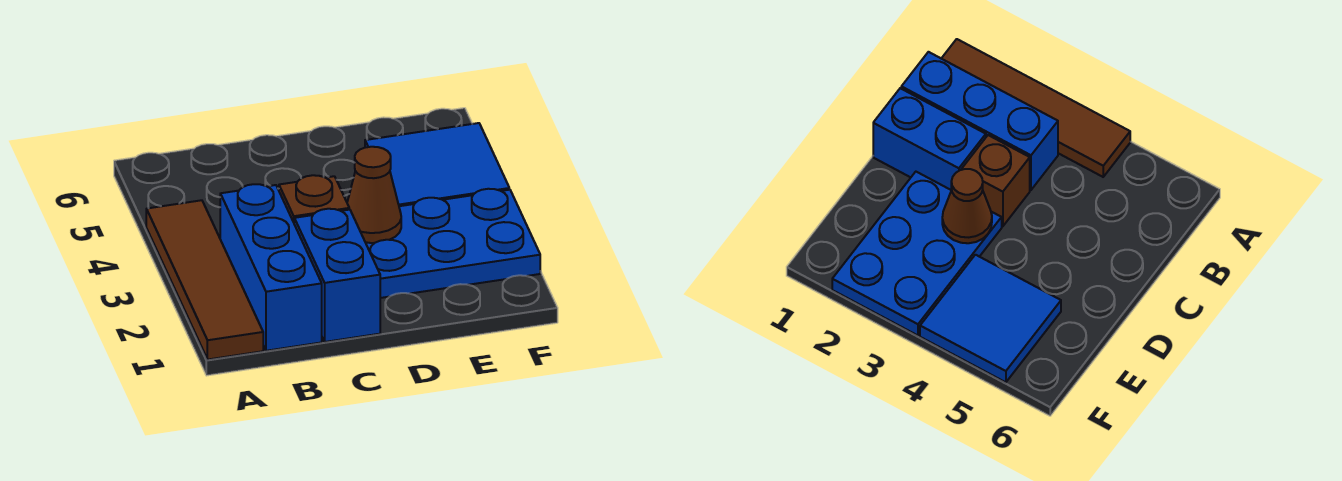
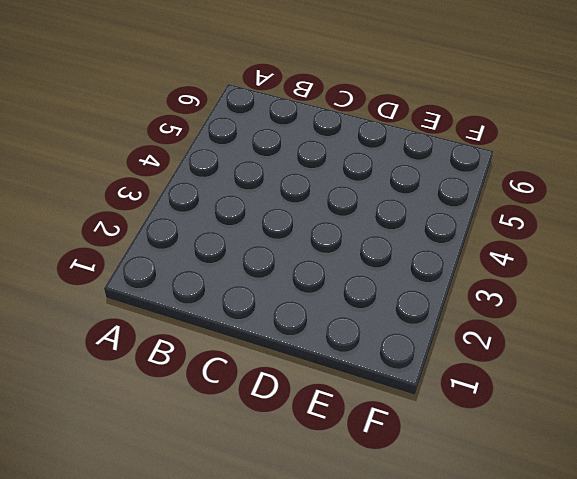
none -> brown 1x4 tile [146,200,263,359]
none -> blue 1x3 brick [220,184,322,351]

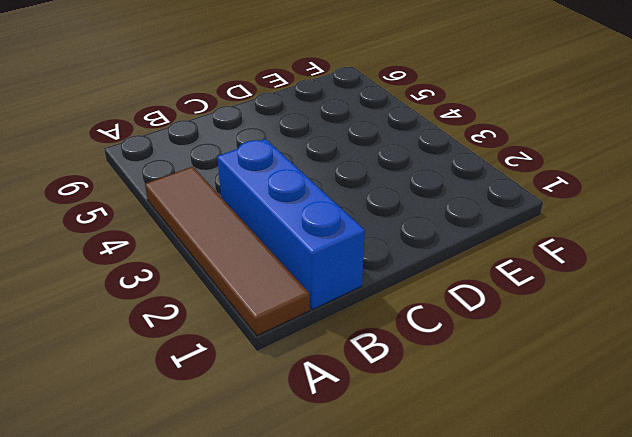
none -> blue 1x2 brick [294,209,380,342]
none -> brown 1x1 brick [279,175,349,222]

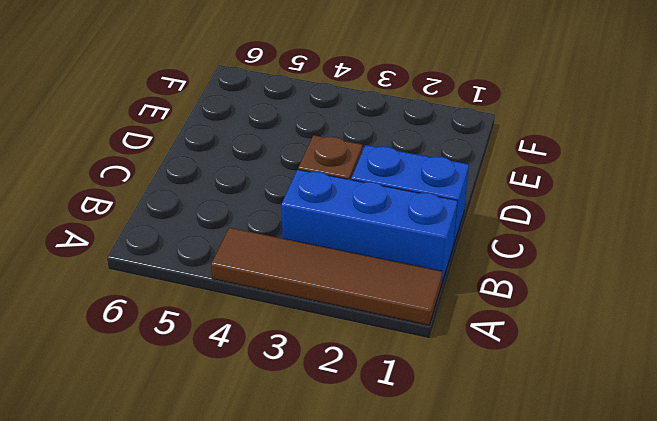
none -> blue 2x3 plate [366,189,540,298]
none -> blue 2x2 tile [365,123,509,206]

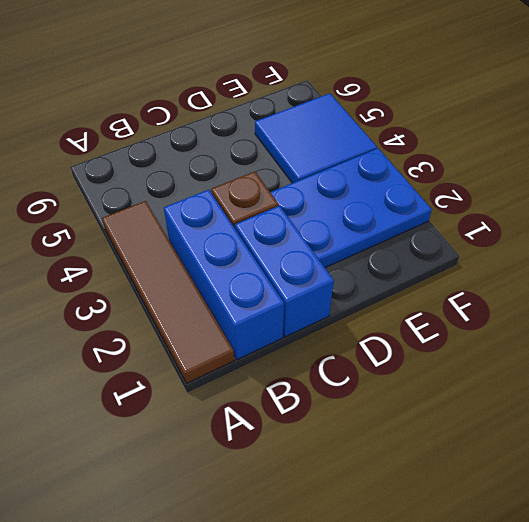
none -> brown 1x1 cone [347,147,401,243]

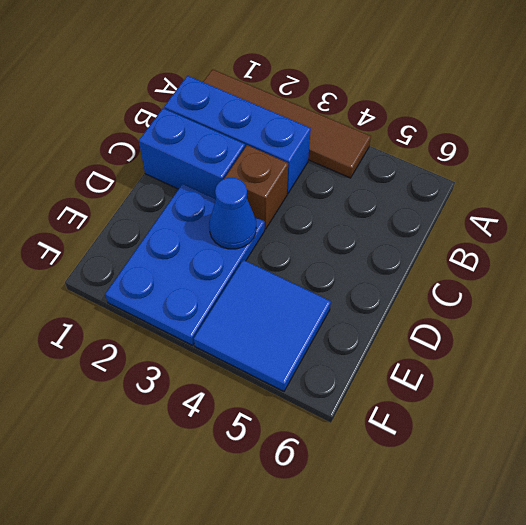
blue 1x1 cone [209,178,256,249] -> brown 1x1 cone [347,147,401,243]

